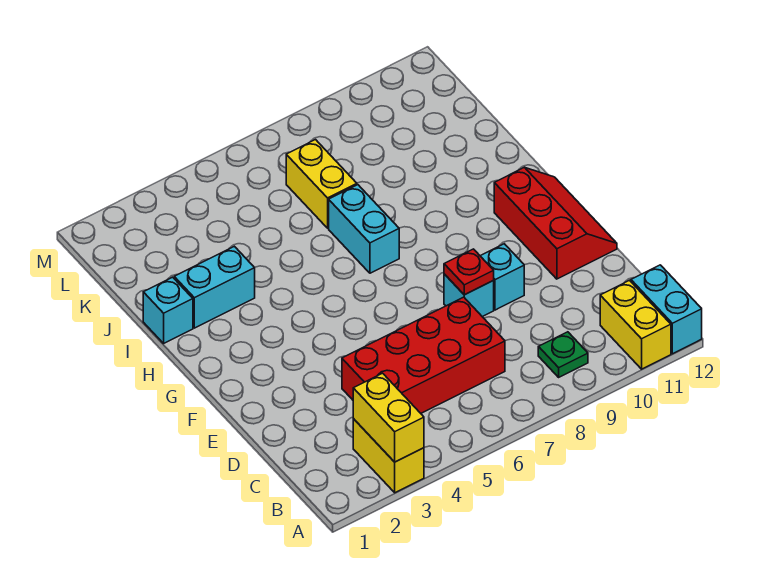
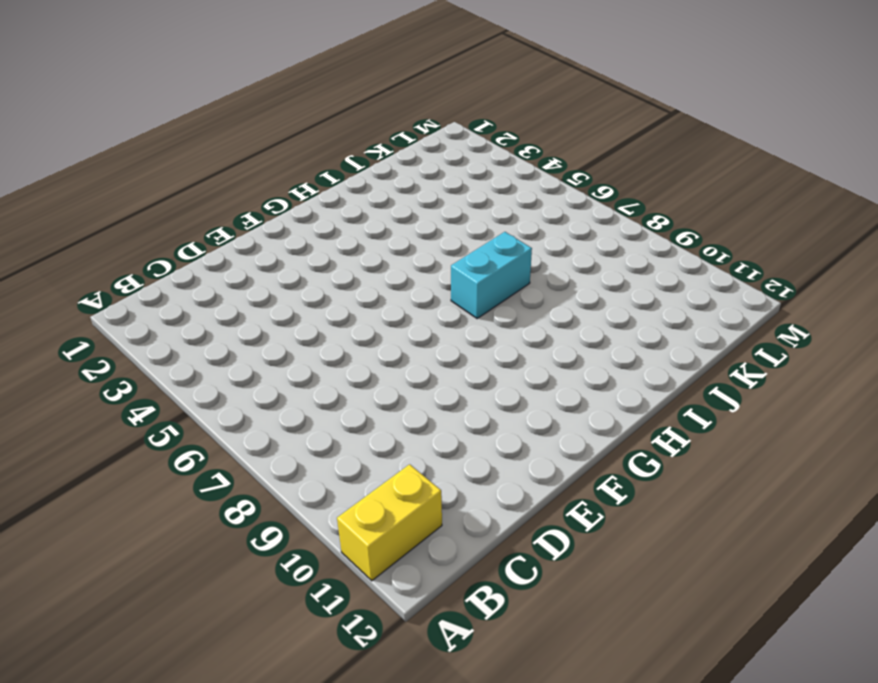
none -> yellow 1x2 brick [353,419,424,493]
none -> cyan 1x2 brick [631,265,702,354]
none -> green 1x1 plate [538,332,588,377]

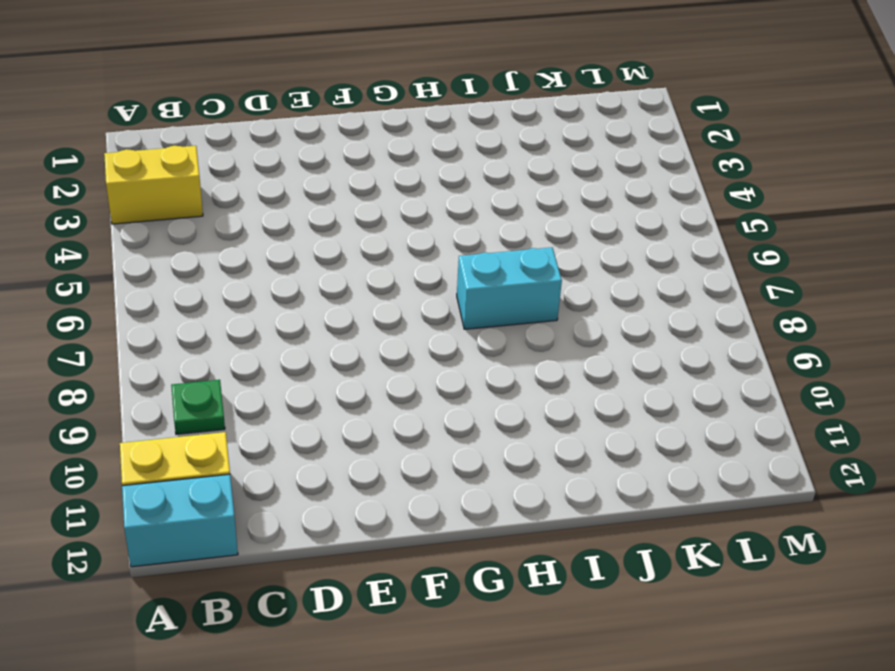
none -> red 2x4 brick [342,297,505,413]
none -> cyan 1x1 brick [444,274,494,317]
none -> cyan 1x1 brick [481,244,524,310]

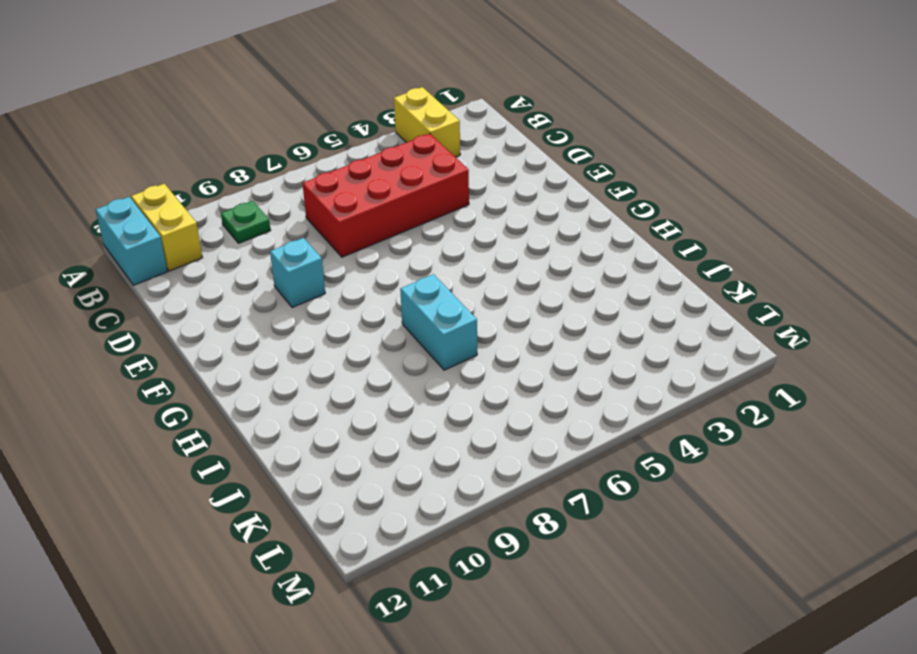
none -> cyan 1x1 brick [444,274,494,317]
none -> red 2x3 slope [494,167,617,279]
none -> cyan 1x1 brick [143,277,193,343]

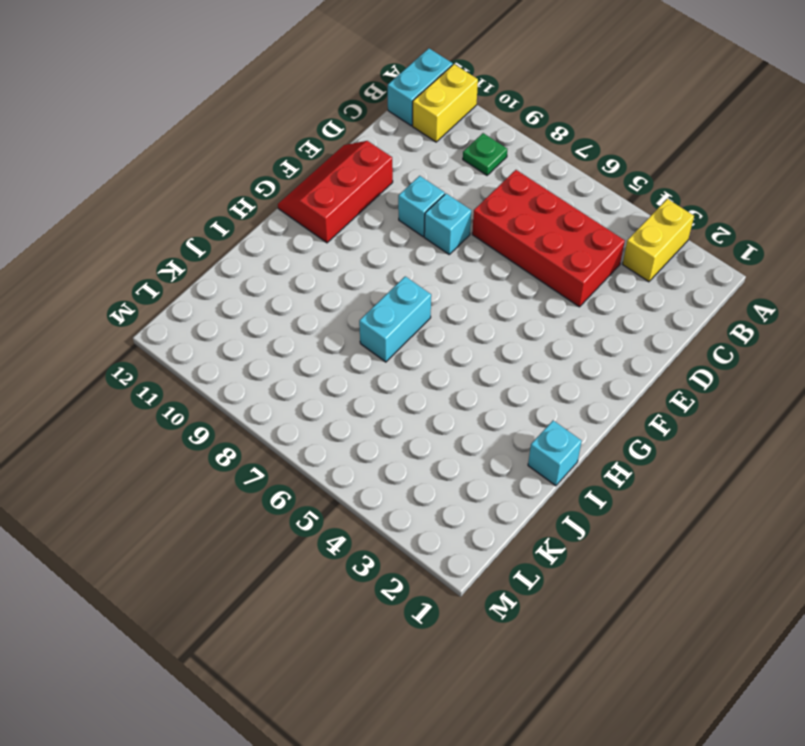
none -> cyan 1x2 brick [174,246,255,328]
none -> yellow 1x2 brick [286,140,357,228]
none -> yellow 1x2 brick [353,373,424,462]

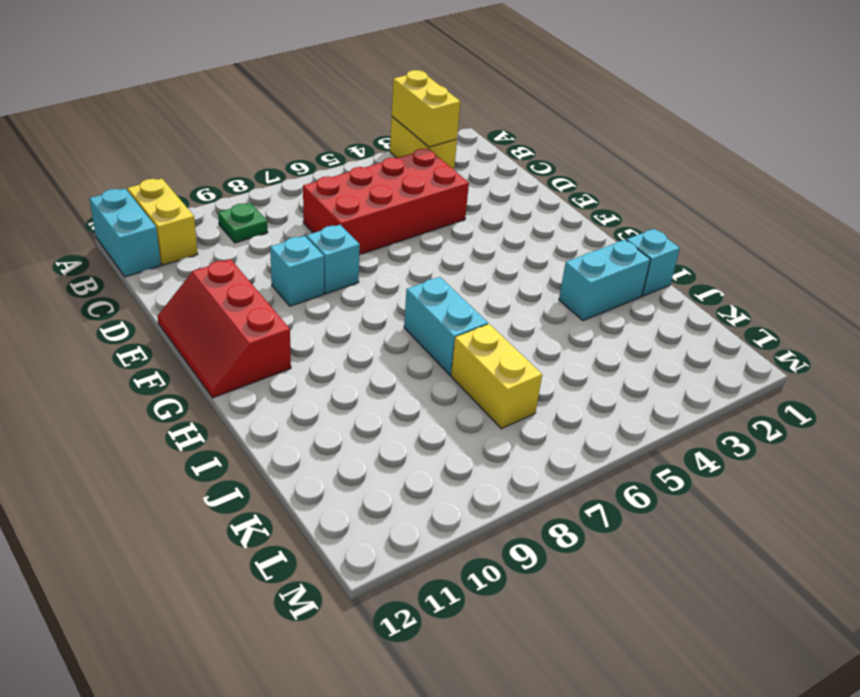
none -> red 1x1 plate [444,249,494,295]

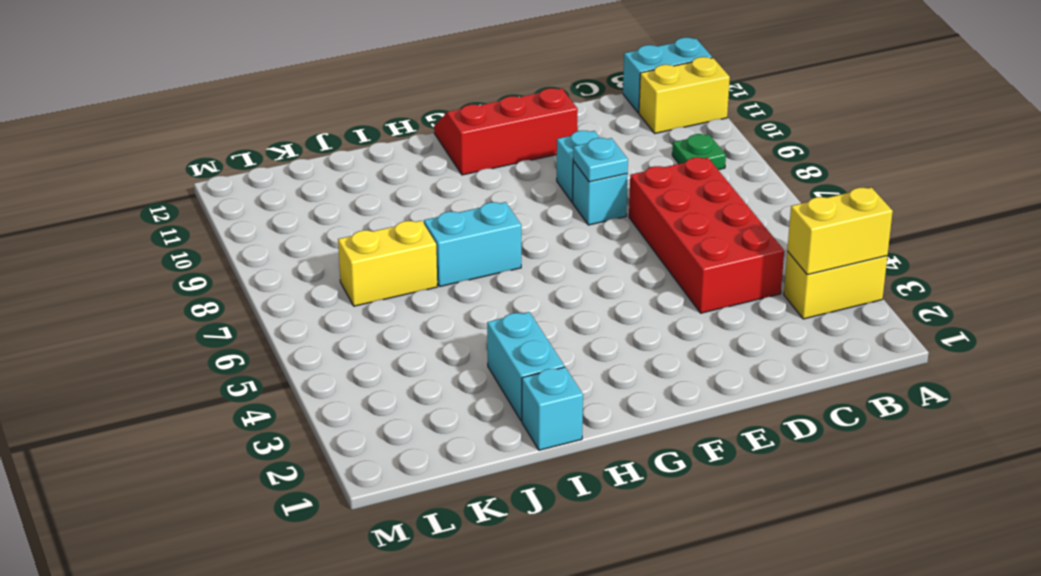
cyan 1x1 plate [573,138,628,182] -> red 1x1 plate [444,249,494,295]

